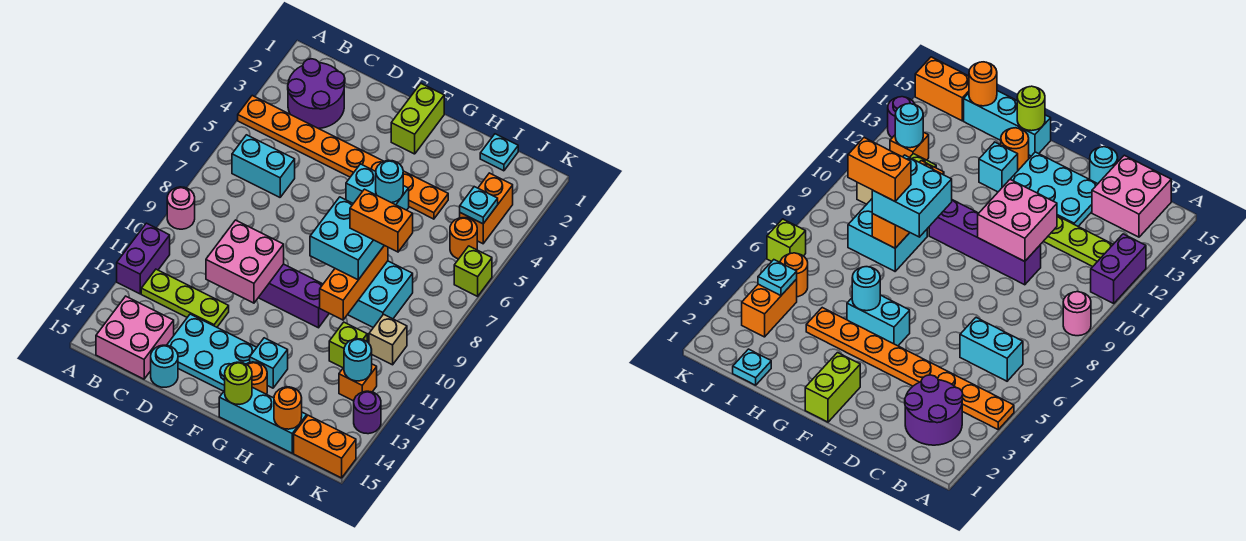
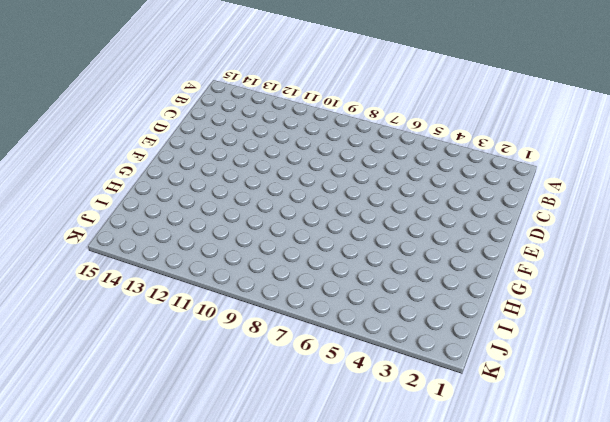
none -> orange 1x8 plate [238,96,448,219]
none -> pink 1x1 round brick [167,187,195,229]
none -> purple 1x2 brick [117,223,170,294]
none -> purple 2x2 round brick [288,59,345,129]

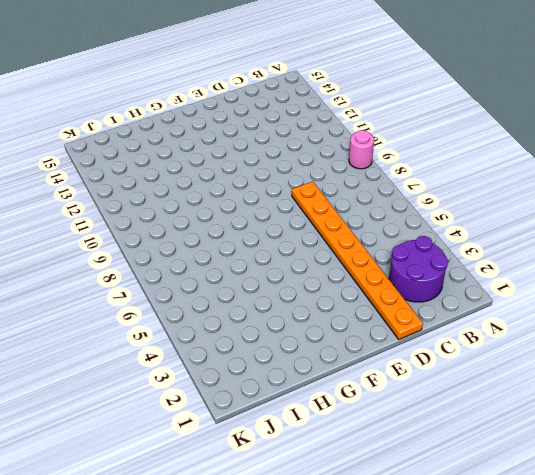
orange 1x8 plate [292,182,423,339] -> orange 1x8 plate turned to [238,96,448,219]
none -> purple 1x2 brick [117,223,170,294]
none -> cyan 1x2 brick [232,135,295,197]
none -> lime 1x3 plate [141,269,229,327]
none -> pink 2x2 brick [96,296,174,379]

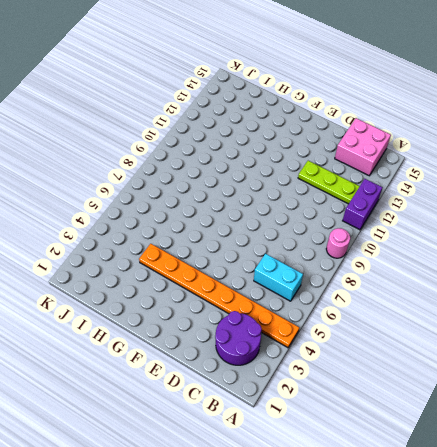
none -> purple 1x4 brick [258,264,329,328]
none -> cyan 2x3 plate [167,314,257,391]
none -> cyan 1x1 round brick [151,345,178,387]
none -> lime 1x2 brick [391,84,444,154]

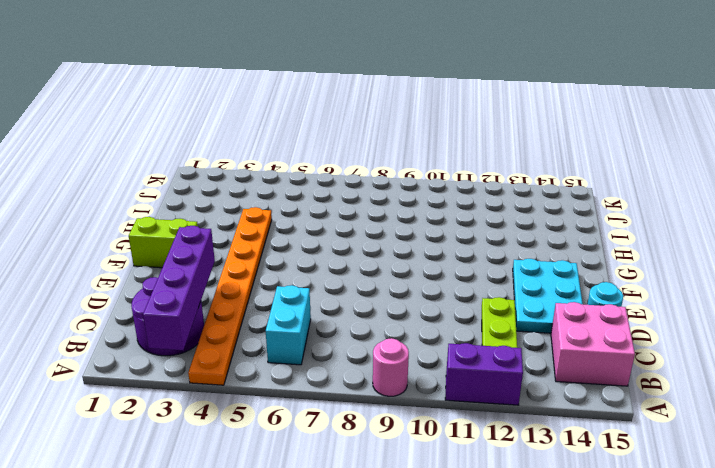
purple 1x4 brick [143,226,215,350] -> purple 1x4 brick moved to [258,264,329,328]
none -> cyan 1x2 brick [346,164,409,210]
none -> cyan 1x1 brick [250,338,288,388]
none -> orange 1x1 round brick [246,362,267,394]
none -> cyan 1x3 brick [219,387,307,453]

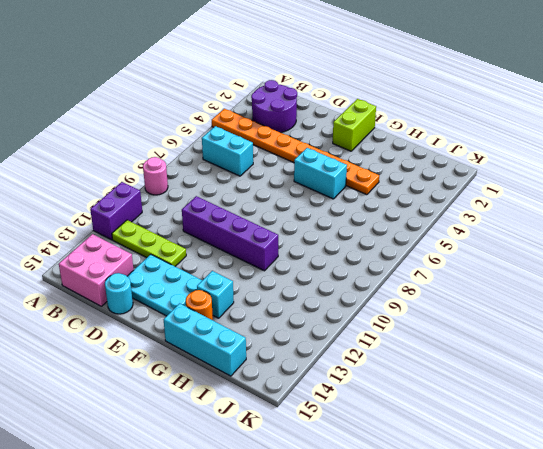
none -> cyan 2x2 brick [348,261,413,328]
none -> cyan 1x1 plate [480,134,518,171]
none -> lime 1x1 brick [329,322,367,368]
none -> orange 1x2 brick [460,173,513,244]

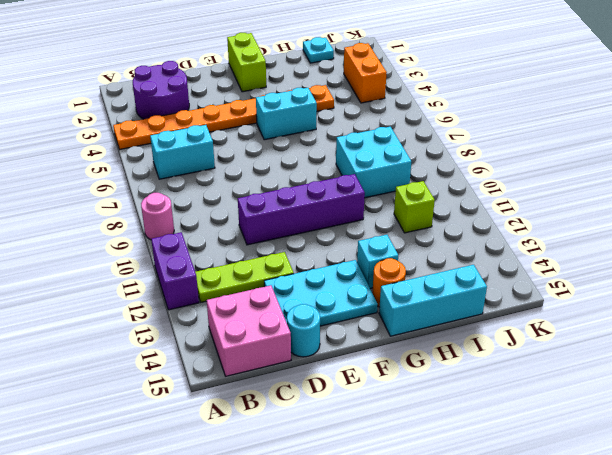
none -> orange 1x1 round brick [450,218,477,259]
none -> tan 1x1 brick [369,314,407,365]
none -> orange 1x1 brick [339,364,377,401]
none -> orange 1x2 brick [294,415,356,478]

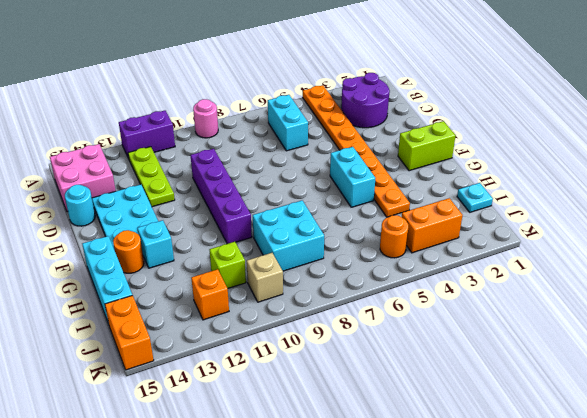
none -> lime 1x1 brick [454,246,492,296]
none -> purple 1x1 round brick [354,391,381,434]
none -> pink 2x2 brick [206,220,284,303]
none -> cyan 1x1 round brick [376,161,403,203]

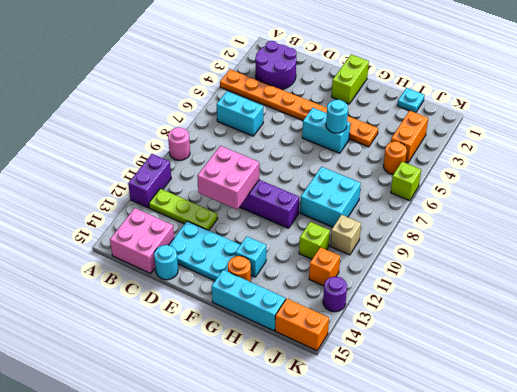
none -> lime 1x1 round brick [225,362,252,404]
none -> orange 1x3 brick [320,245,388,320]
none -> orange 1x1 round brick [274,387,302,429]
none -> cyan 1x1 plate [460,187,498,224]

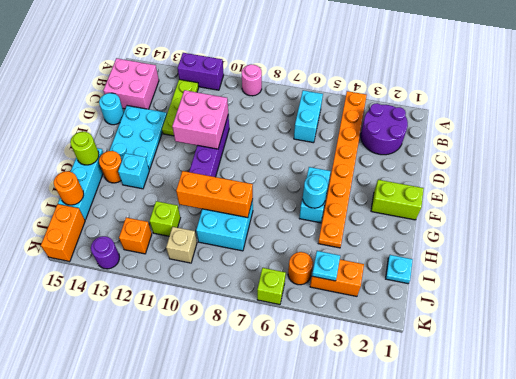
none -> cyan 1x1 round brick [344,339,372,381]
none -> cyan 2x2 brick [310,197,384,280]
none -> orange 1x2 brick [350,189,413,252]

